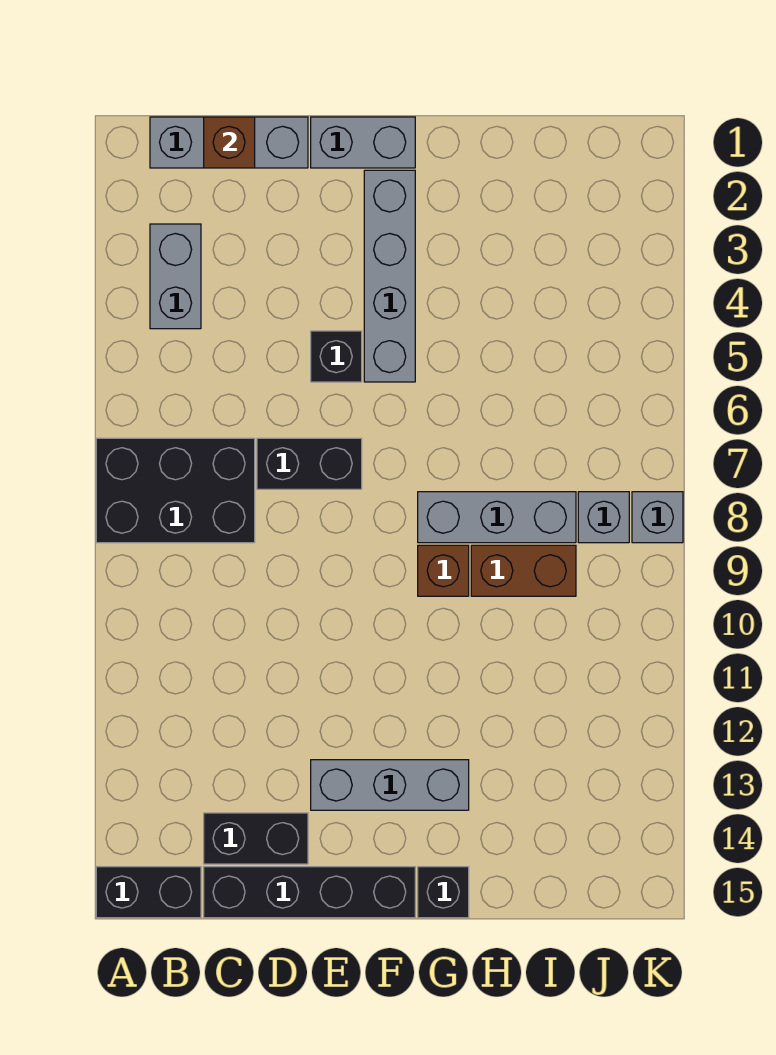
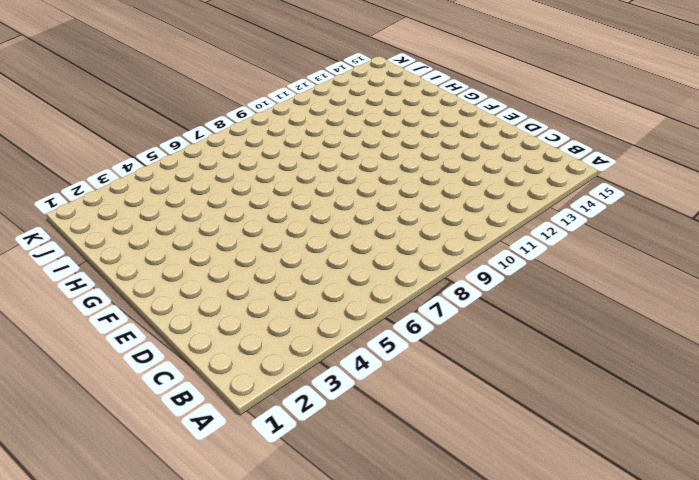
none -> black 2x3 brick [96,438,255,543]
none -> black 1x2 brick [96,867,201,918]
none -> grey 1x3 brick [150,117,308,168]

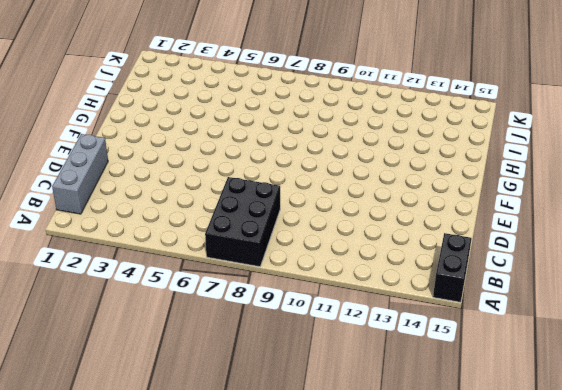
none -> grey 1x2 brick [150,224,201,329]
none -> black 1x2 brick [204,813,308,864]
none -> black 1x4 brick [204,867,415,918]

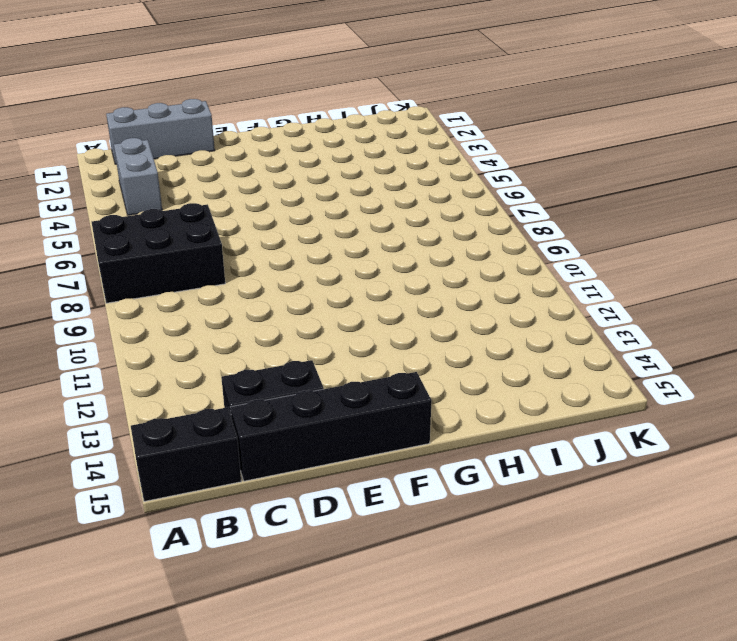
none -> black 1x2 brick [257,438,362,489]
none -> grey 1x2 brick [311,117,415,168]
none -> black 1x1 brick [311,331,362,382]

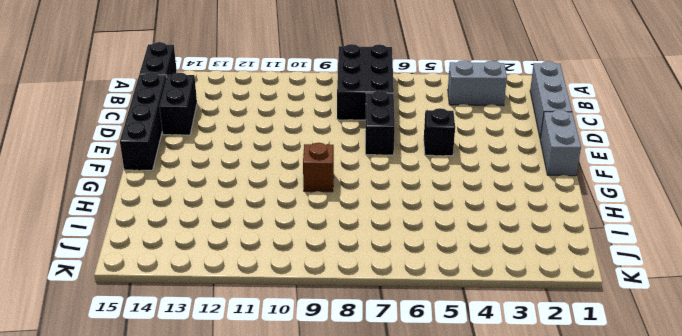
none -> grey 1x3 brick [311,760,469,810]
none -> grey 1x4 brick [364,170,415,382]
none -> grey 1x3 brick [418,492,576,543]

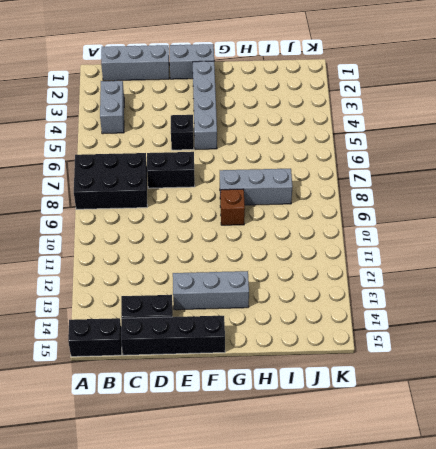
none -> black 1x1 brick [418,867,469,918]
none -> brown 1x2 brick [471,545,576,596]
none -> grey 1x1 brick [578,492,629,543]

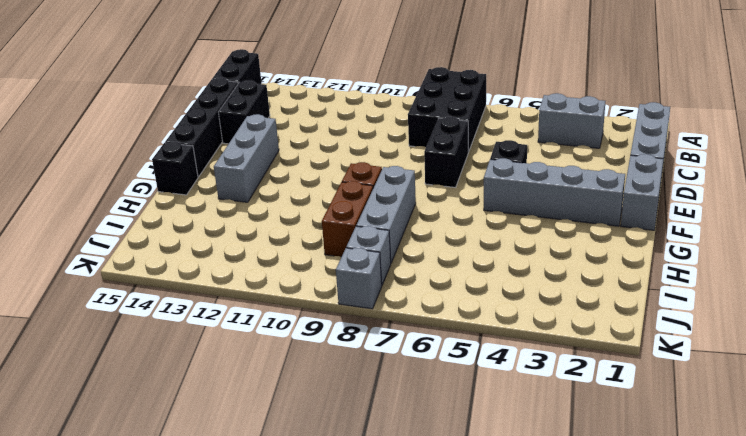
none -> brown 1x1 brick [204,117,255,168]

